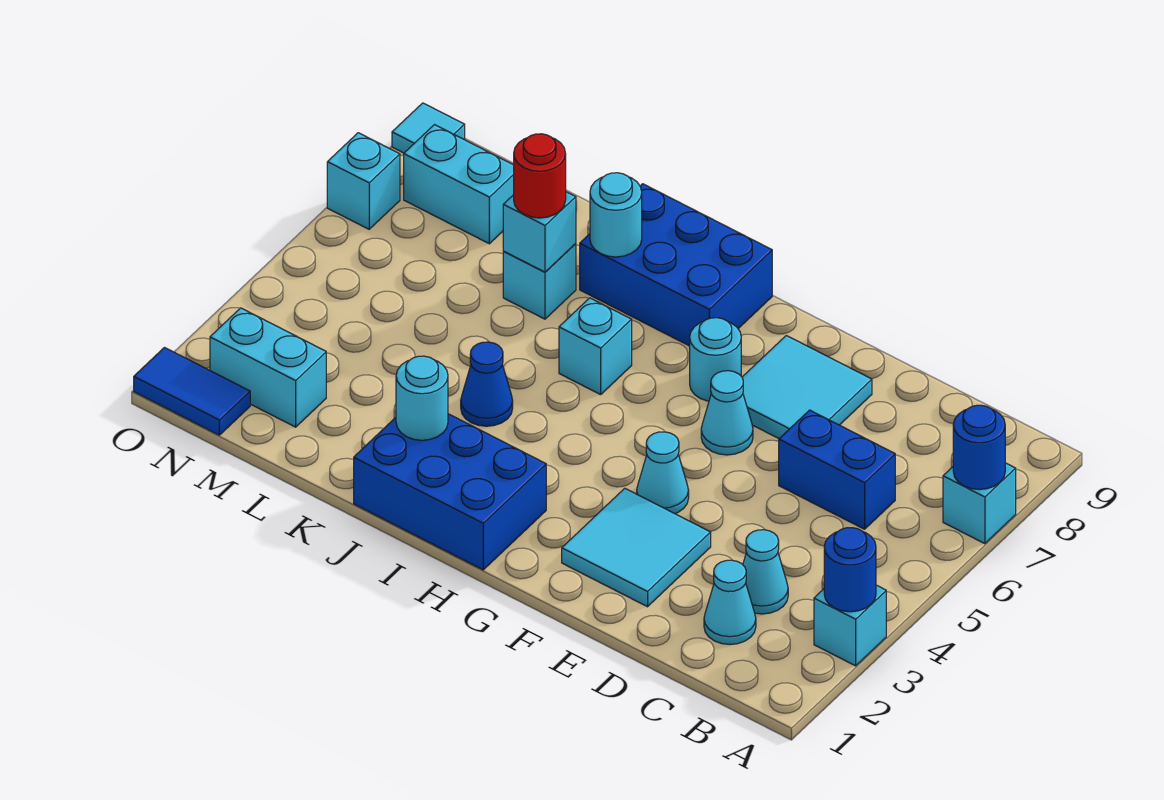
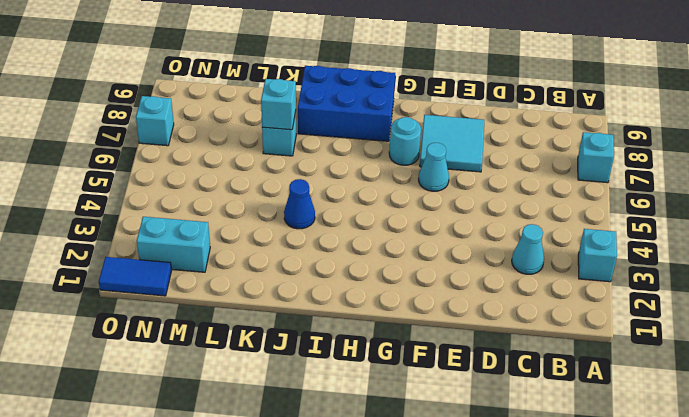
none -> cyan 1x1 cone [704,560,756,645]
none -> blue 1x2 brick [779,410,895,529]
none -> cyan 2x2 tile [562,488,711,607]

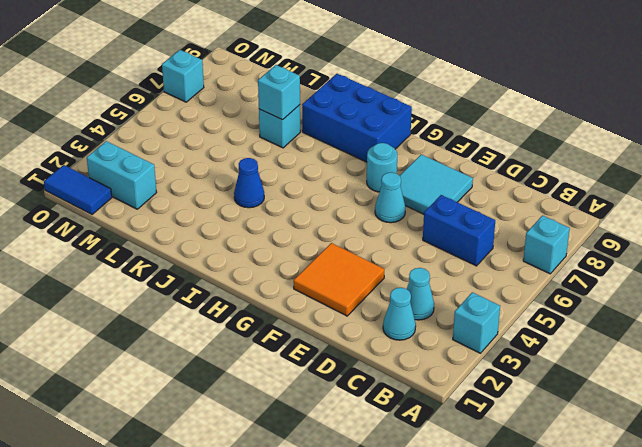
orange 2x2 tile [294,243,385,316] -> cyan 2x2 tile [562,488,711,607]
none -> cyan 1x1 cone [637,432,689,514]
none -> blue 2x3 brick [354,414,546,570]
none -> cyan 1x1 brick [559,298,632,395]

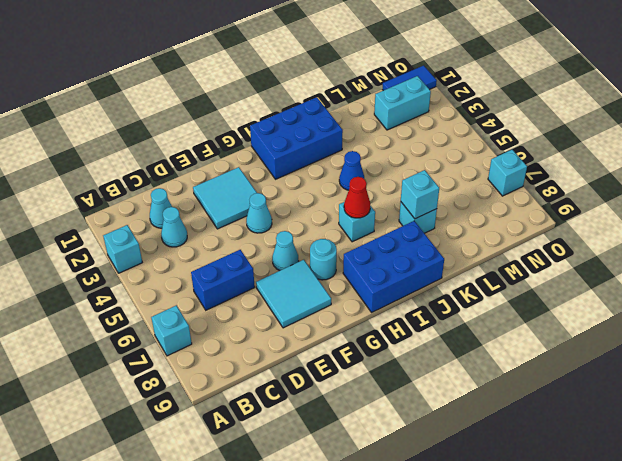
red 1x1 cone [344,177,370,218] -> none
none -> cyan 1x2 brick [404,125,514,244]
none -> cyan 1x1 tile [392,103,465,153]
none -> blue 1x1 round brick [824,528,876,612]

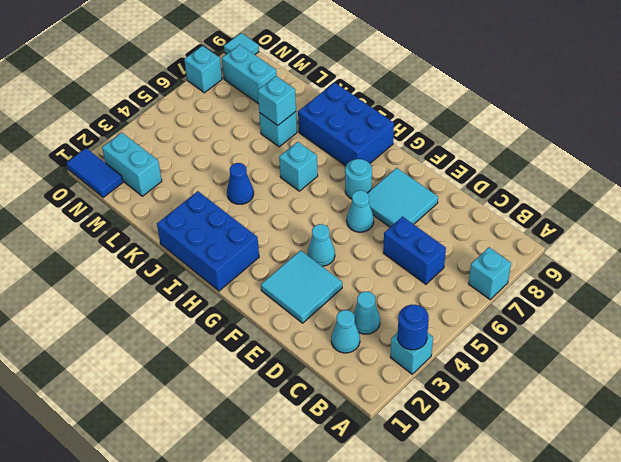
none -> blue 1x1 round brick [953,405,1005,490]
none -> cyan 1x1 round brick [396,356,448,440]
none -> cyan 1x1 round brick [590,173,642,257]

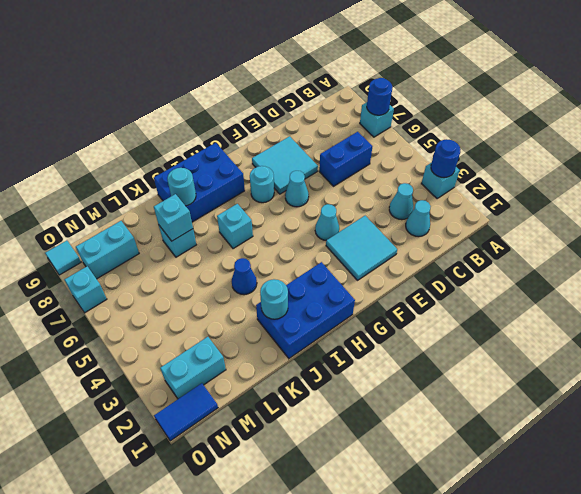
none -> red 1x1 round brick [514,134,566,218]

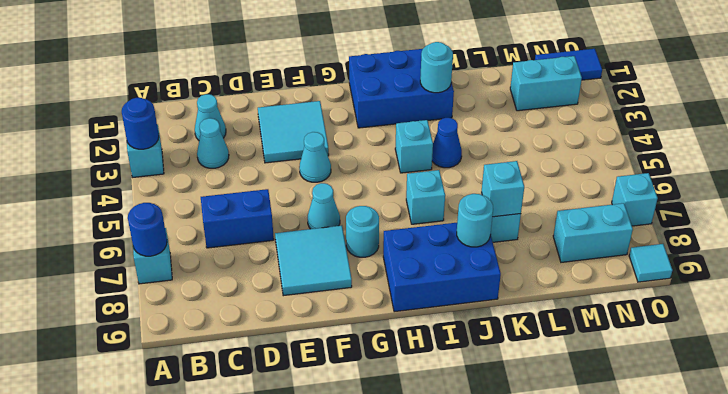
cyan 1x1 brick [395,120,433,173] -> none
none -> red 1x1 round brick [514,134,566,218]

